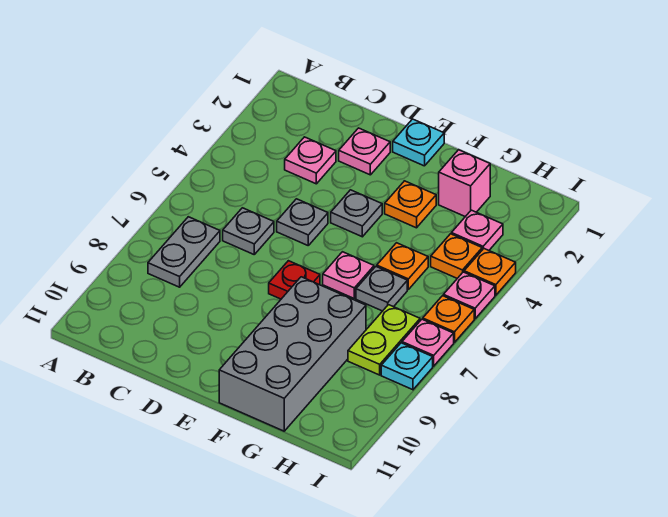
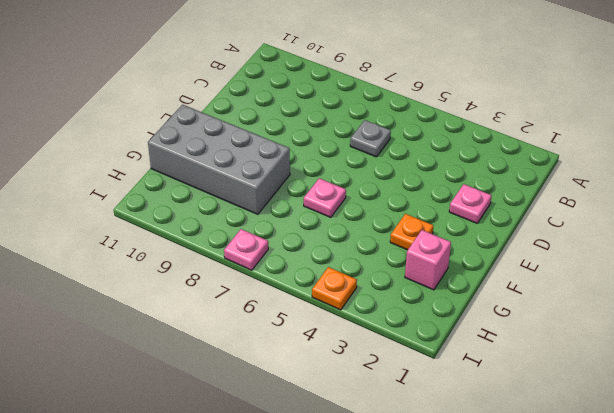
none -> grey 1x2 plate [148,217,220,287]
none -> pink 1x1 plate [285,137,336,184]
none -> grey 1x1 plate [277,199,328,245]

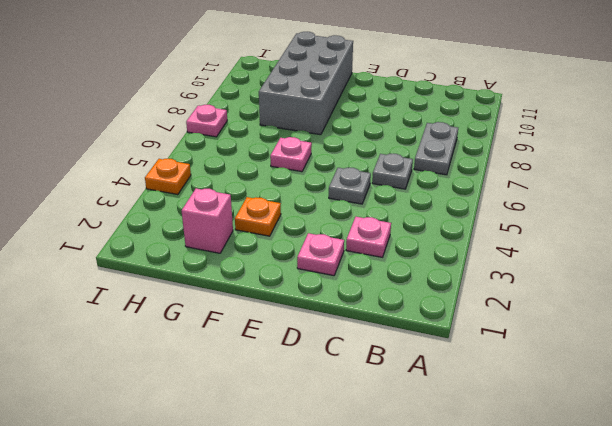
none -> cyan 1x1 plate [393,119,444,166]
none -> grey 1x1 plate [331,190,382,237]
none -> red 1x1 plate [269,261,320,299]

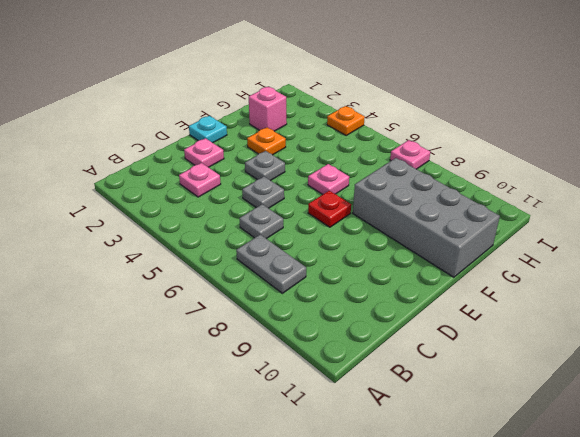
none -> orange 1x1 plate [377,243,428,289]
none -> grey 1x1 plate [356,266,407,311]
none -> pink 1x1 plate [451,210,503,250]

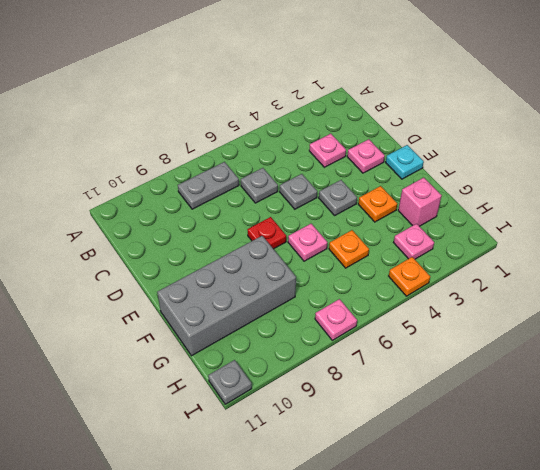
grey 1x1 plate [208,360,252,404] -> grey 1x1 plate moved to [356,266,407,311]
none -> orange 1x1 plate [431,234,482,278]
none -> lime 1x2 plate [348,305,420,375]
none -> pink 1x1 plate [443,272,495,319]

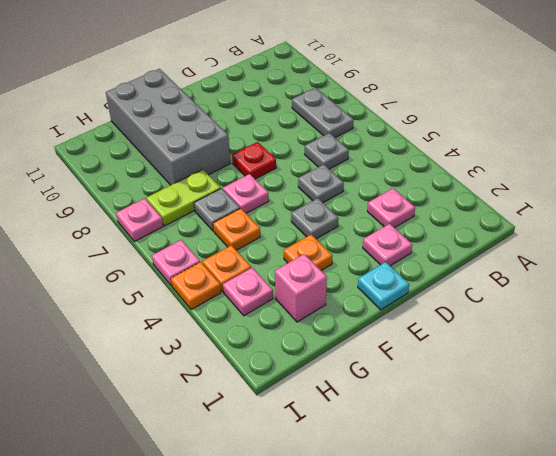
lime 1x2 plate [146,169,221,226] -> lime 1x2 plate turned to [348,305,420,375]
none -> orange 1x1 plate [423,296,474,343]
none -> cyan 1x1 plate [381,343,433,390]

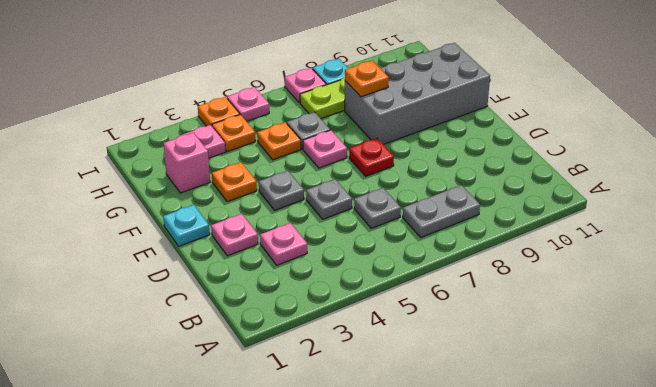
orange 1x1 plate [345,61,389,97] -> orange 1x1 plate moved to [423,296,474,343]

